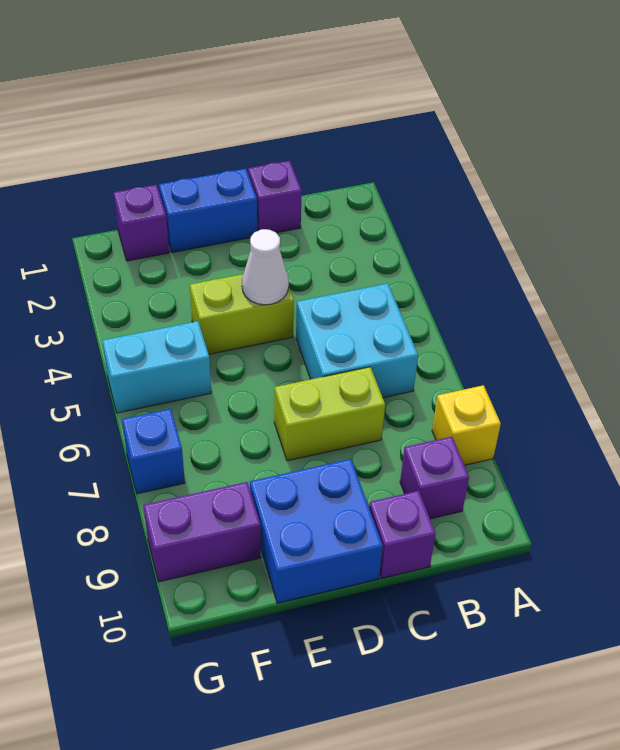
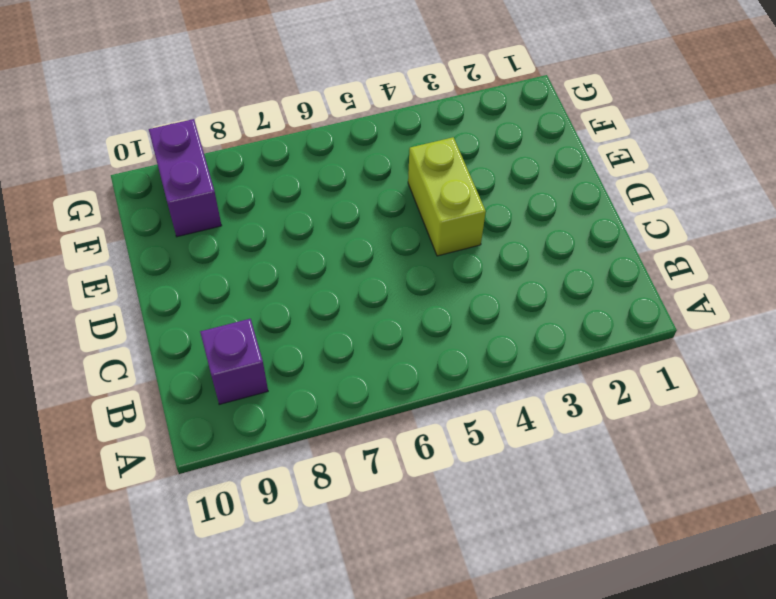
none -> yellow 1x1 brick [432,385,501,465]
none -> cyan 2x2 brick [296,283,418,398]
none -> purple 1x1 brick [248,161,302,233]

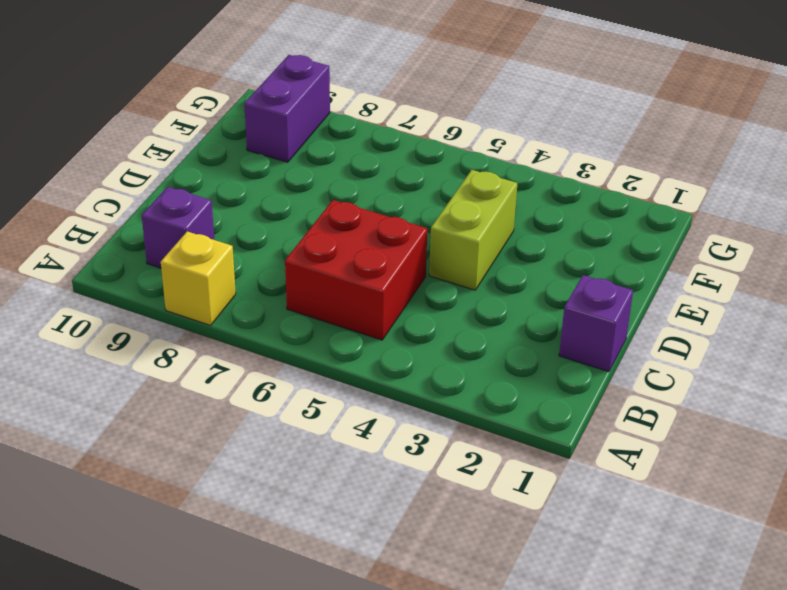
red 2x2 brick [285,200,427,340] -> cyan 2x2 brick [296,283,418,398]
none -> lime 1x2 brick [274,367,385,461]
none -> purple 1x1 brick [369,491,436,578]
none -> blue 1x2 brick [159,169,257,253]

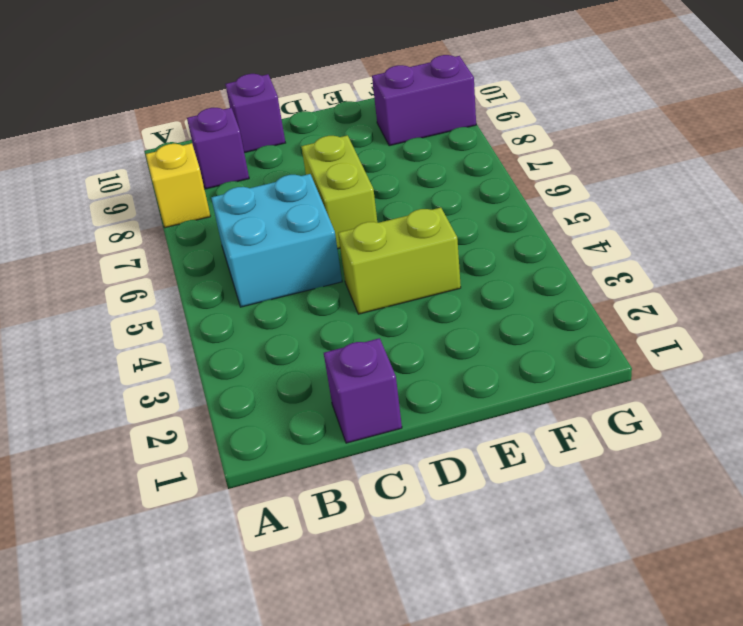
lime 1x2 brick [301,135,377,249] -> lime 1x2 brick turned to [274,367,385,461]
none -> blue 1x2 brick [159,169,257,253]
none -> blue 2x2 brick [250,459,383,603]
none -> purple 1x1 brick [114,185,169,261]

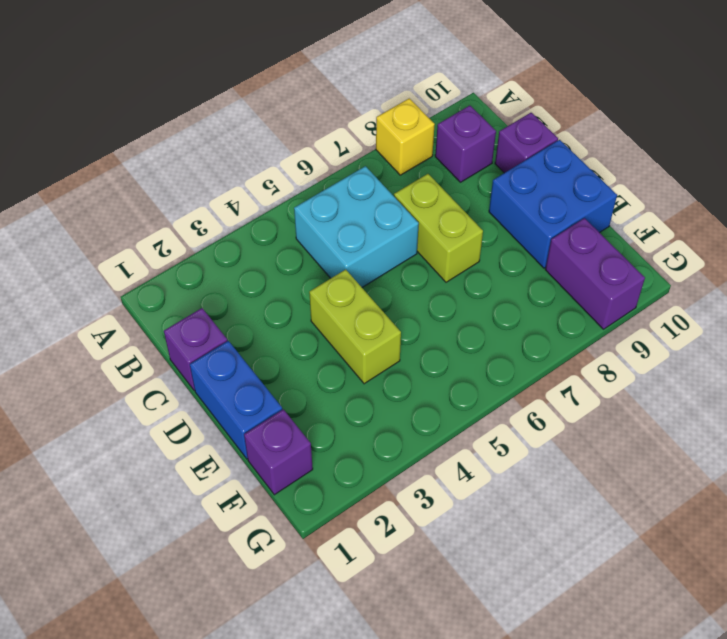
none -> cyan 1x2 brick [102,321,211,413]
none -> blue 1x1 brick [122,409,185,494]
none -> white 1x1 cone [242,229,289,305]

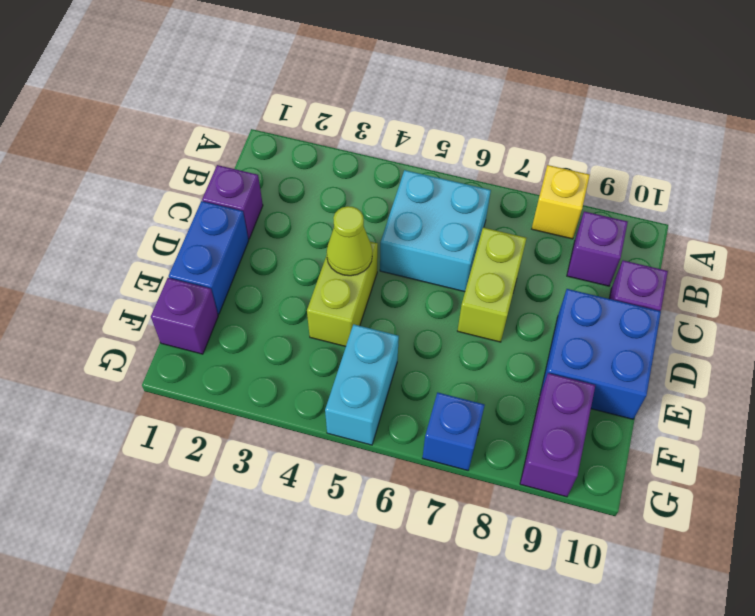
lime 1x1 cone [327,206,372,276] -> white 1x1 cone [242,229,289,305]

